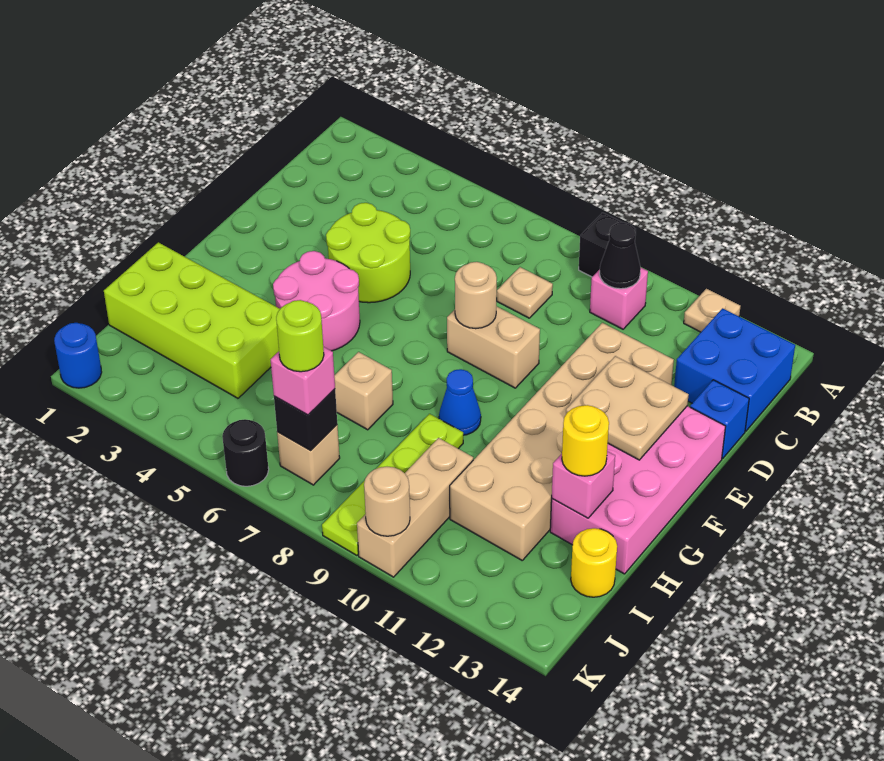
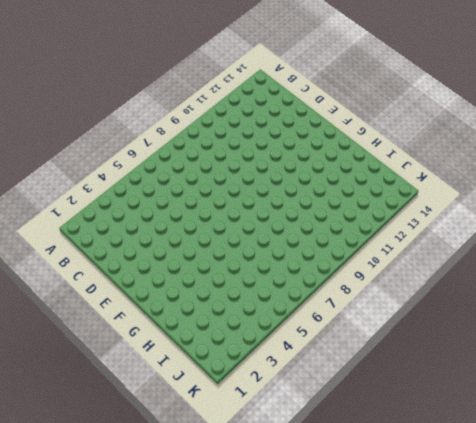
none -> black 1x1 brick [579,213,636,277]
none -> tan 1x1 plate [684,289,740,332]
none -> pink 1x1 brick [590,268,648,329]

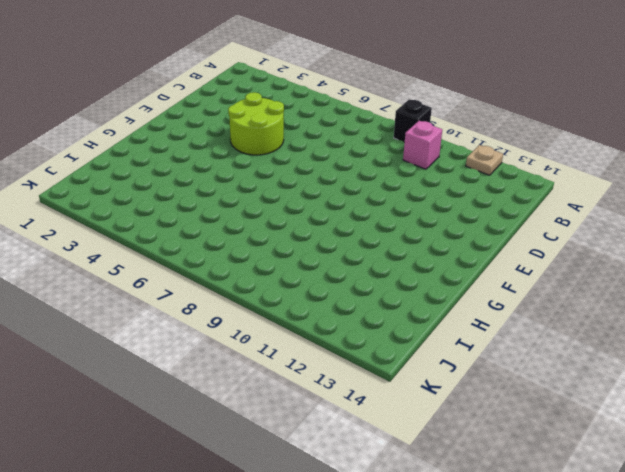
none -> blue 2x2 brick [674,308,795,431]
none -> tan 1x1 plate [497,267,553,318]
none -> tan 2x6 brick [450,323,674,560]

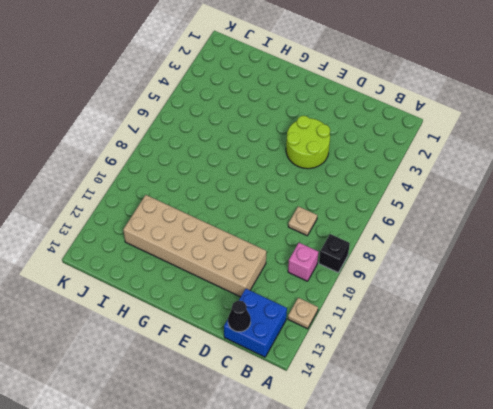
black 1x1 cone [228,301,251,332] -> black 1x1 cone moved to [600,222,641,289]
none -> blue 1x1 brick [690,380,749,459]
none -> tan 1x2 brick [447,306,540,388]
none -> pink 2x4 brick [550,406,726,574]

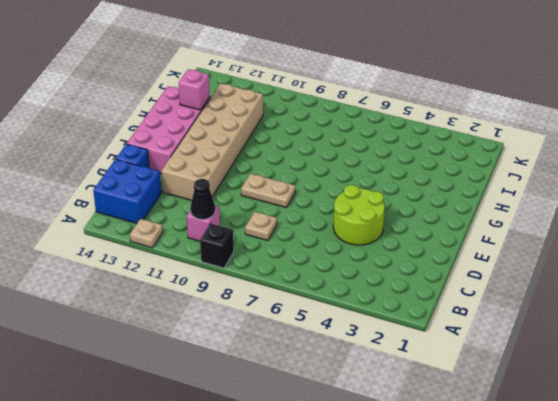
tan 1x2 plate [241,174,295,208] -> tan 1x2 brick [447,306,540,388]
none -> pink 2x2 round brick [273,251,360,351]
none -> blue 1x1 cone [439,369,481,435]
none -> lime 2x4 brick [104,242,280,398]

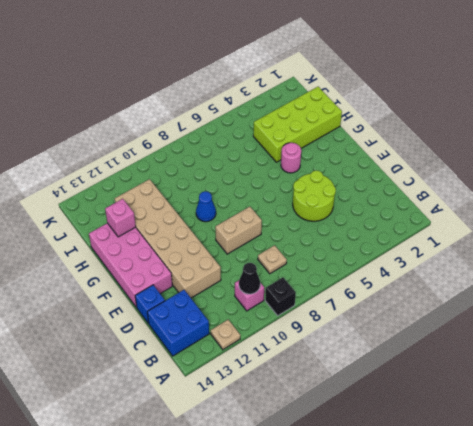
pink 1x1 round brick [281,143,301,173] -> pink 2x2 round brick [273,251,360,351]
none -> tan 1x1 brick [334,352,393,430]
none -> lime 1x4 plate [322,414,463,555]
none -> tan 1x3 brick [357,438,473,577]

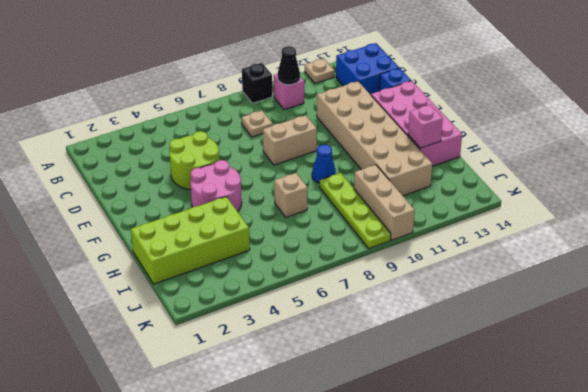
none -> yellow 1x1 round brick [571,528,617,597]
none -> tan 1x1 brick [277,425,340,485]
none -> blue 1x1 round brick [54,323,102,388]

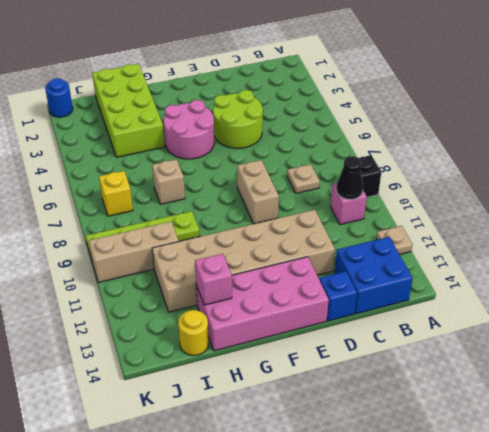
yellow 1x1 brick [99,171,133,216] -> tan 1x1 brick [277,425,340,485]
none -> blue 1x1 cone [439,369,481,435]
none -> black 1x1 round brick [222,419,269,486]
none -> tan 1x1 round brick [455,262,497,329]

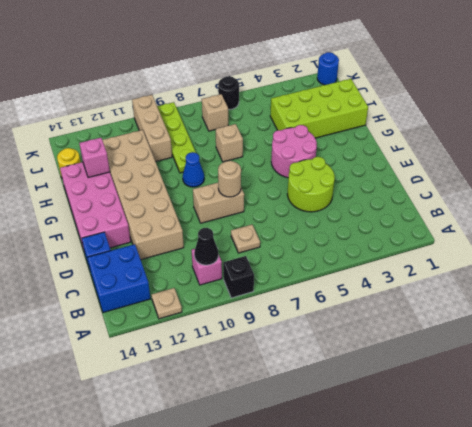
none -> tan 2x2 plate [566,356,689,460]
none -> black 1x1 brick [274,389,337,451]
none -> tan 1x1 round brick [364,467,410,536]

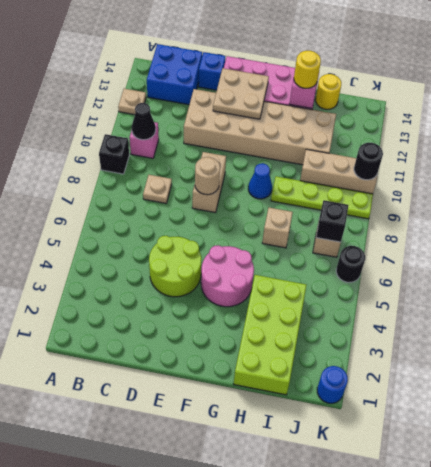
black 1x1 round brick [354,143,383,180] -> tan 1x1 round brick [364,467,410,536]
none -> pink 1x1 brick [271,347,335,415]
none -> lime 1x1 round brick [276,300,324,372]

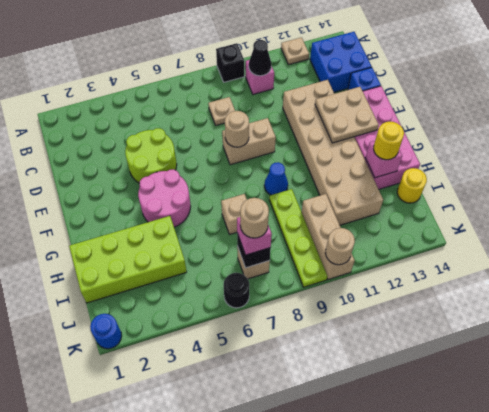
tan 1x1 round brick [240,198,269,238] -> lime 1x1 round brick [276,300,324,372]

